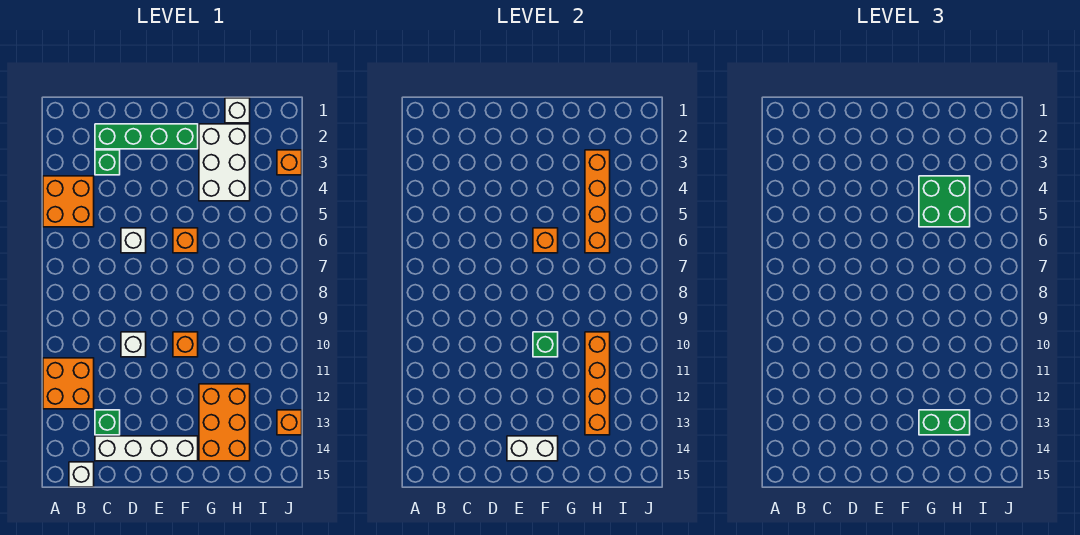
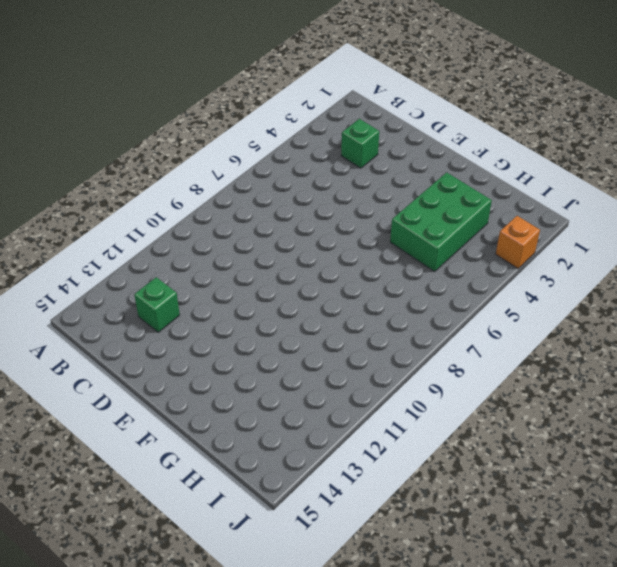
green 2x3 brick [390,172,492,271] -> white 2x3 brick [199,124,250,201]
none -> orange 2x2 brick [43,176,94,227]
none -> orange 2x2 brick [43,358,94,409]
none -> white 1x1 brick [69,462,94,487]

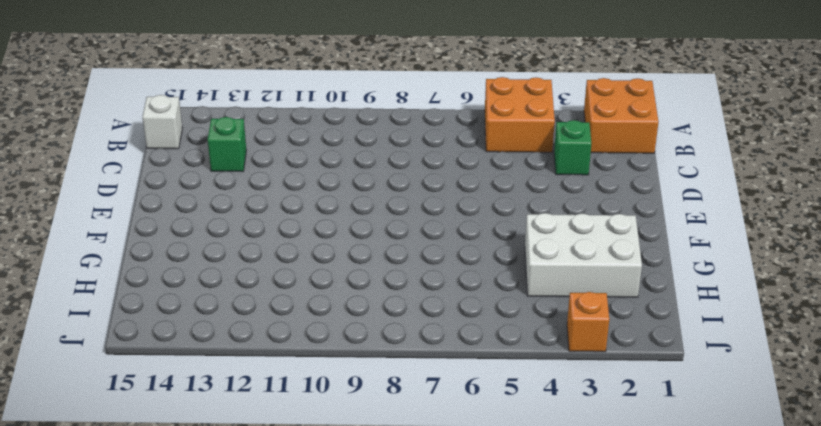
orange 2x2 brick [584,78,659,153] -> orange 2x2 brick moved to [43,358,94,409]
none -> green 1x4 brick [95,124,198,149]
none -> white 1x4 brick [95,436,198,461]
none -> white 1x1 brick [121,228,146,253]

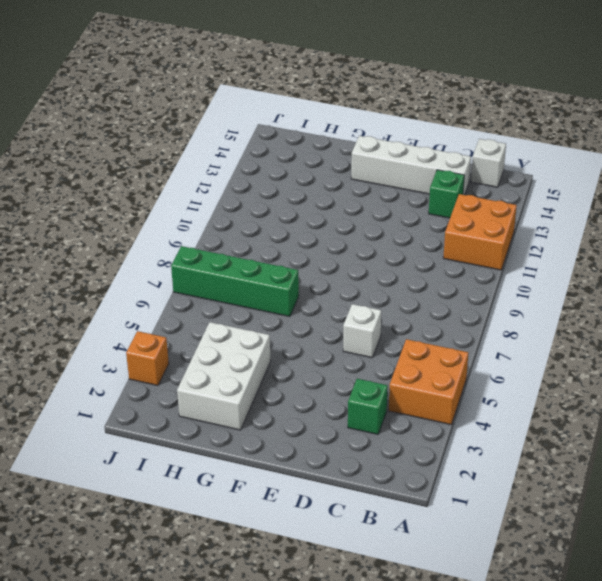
green 1x4 brick [171,246,299,317] -> green 1x4 brick moved to [95,124,198,149]
none -> white 1x1 brick [121,332,146,357]
none -> orange 1x1 brick [173,228,198,253]
none -> orange 1x1 brick [173,332,198,357]

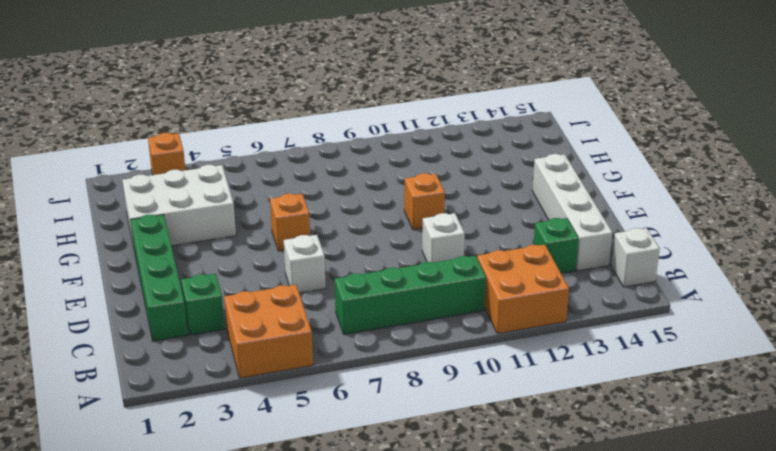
green 1x4 brick [335,256,486,334] -> none
none -> orange 2x3 brick [199,384,250,461]
none -> white 1x1 brick [225,98,250,123]
none -> orange 1x1 brick [277,410,302,435]

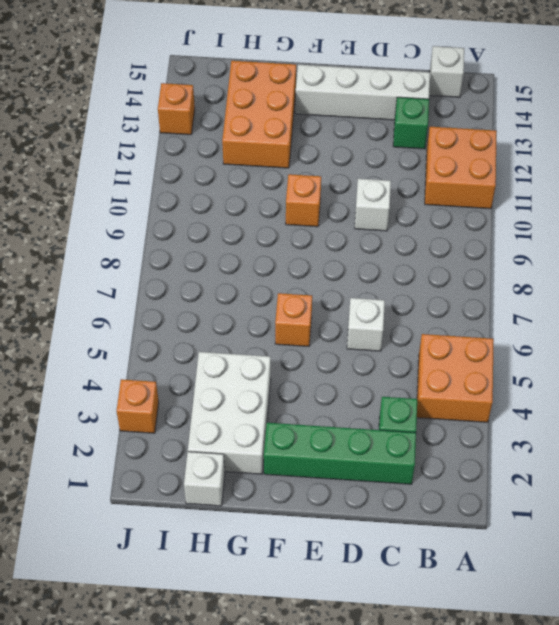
none -> white 1x2 brick [507,436,558,461]
none -> orange 1x1 brick [533,228,558,253]
none -> green 1x1 brick [533,332,558,357]

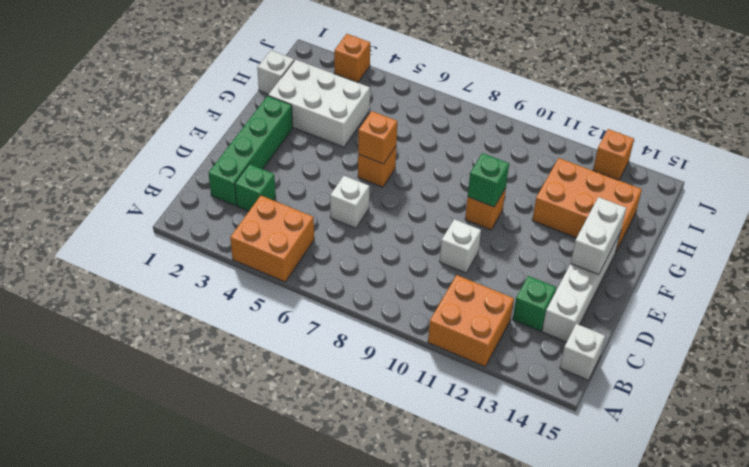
none -> orange 1x4 brick [585,150,610,253]
none -> orange 1x4 brick [585,332,610,435]
none -> green 2x2 brick [919,176,970,227]

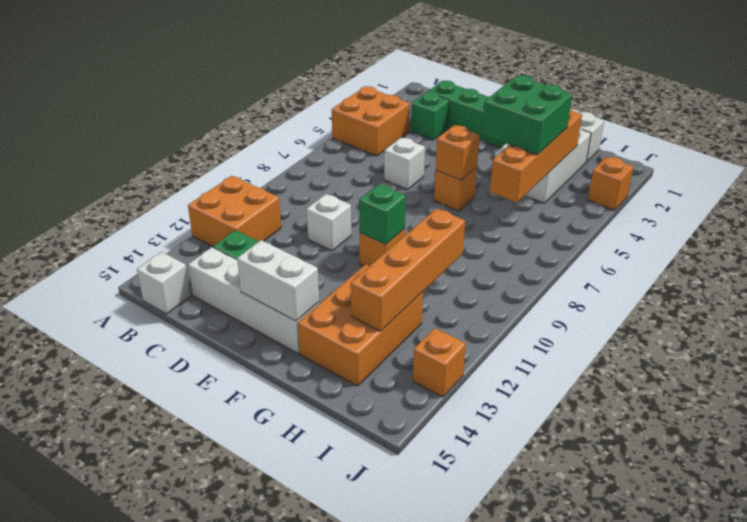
none -> green 1x2 brick [919,410,970,435]

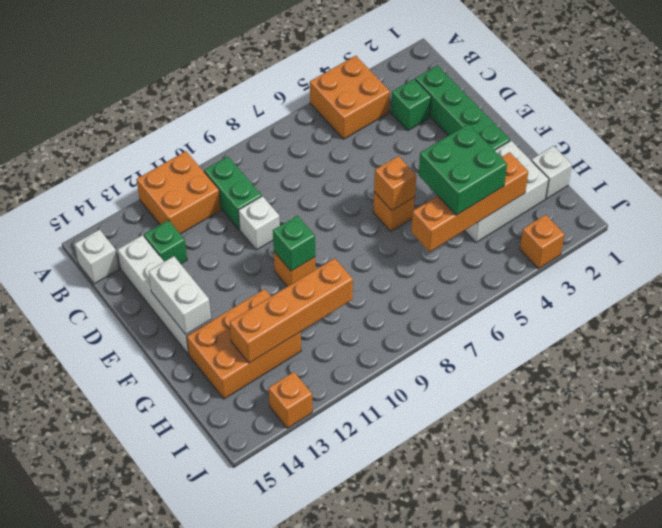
green 1x2 brick [204,157,262,230] -> green 1x2 brick moved to [919,410,970,435]
none -> white 1x1 brick [121,228,146,253]

